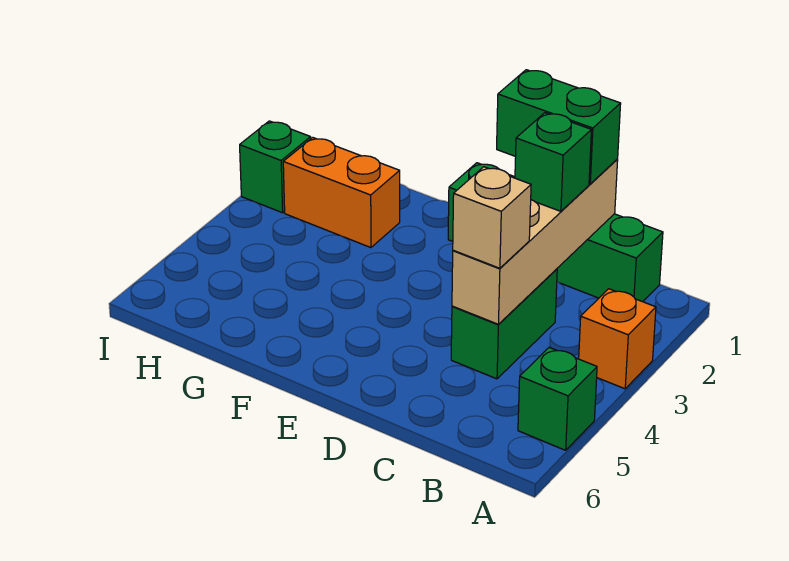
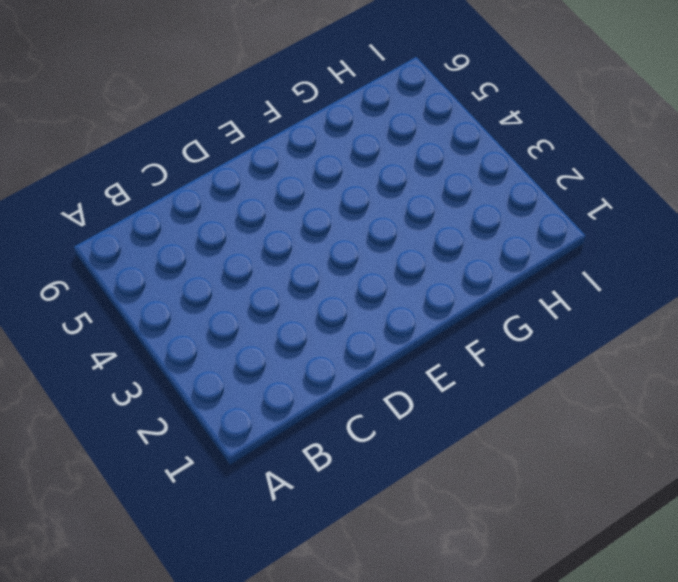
none -> orange 1x1 brick [579,289,656,389]
none -> green 1x1 brick [518,347,597,450]

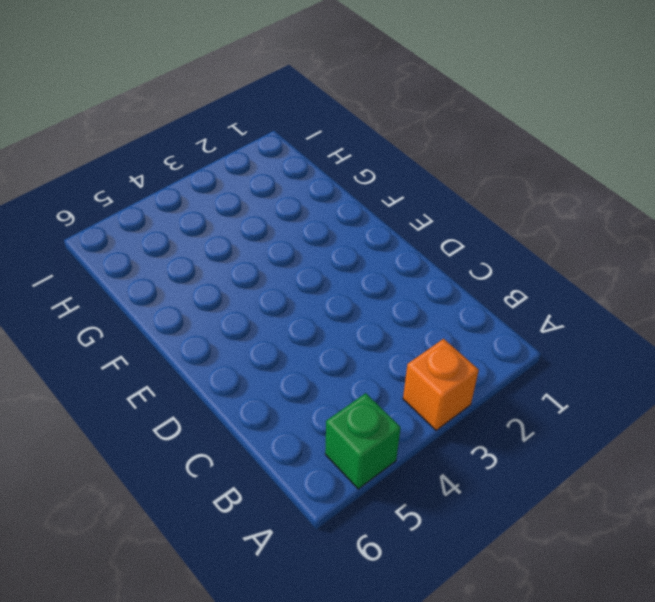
none -> green 1x4 brick [448,163,663,302]
none -> green 1x2 brick [451,269,557,379]

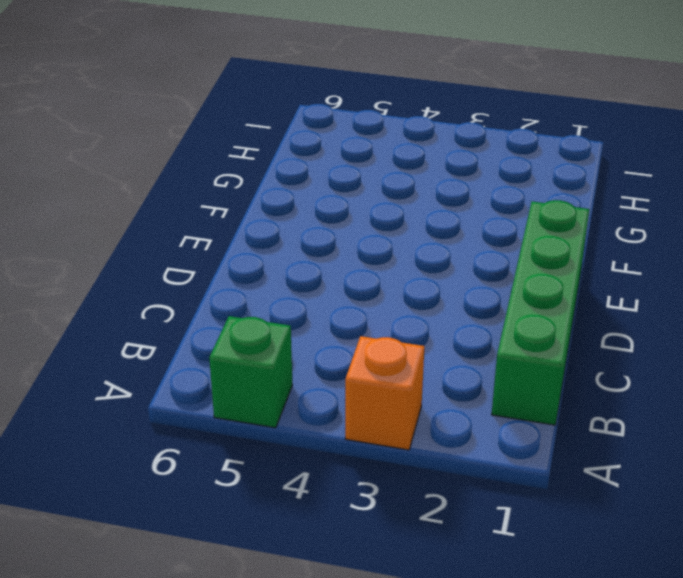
none -> green 1x2 brick [451,269,557,379]
none -> orange 1x2 brick [283,138,400,248]

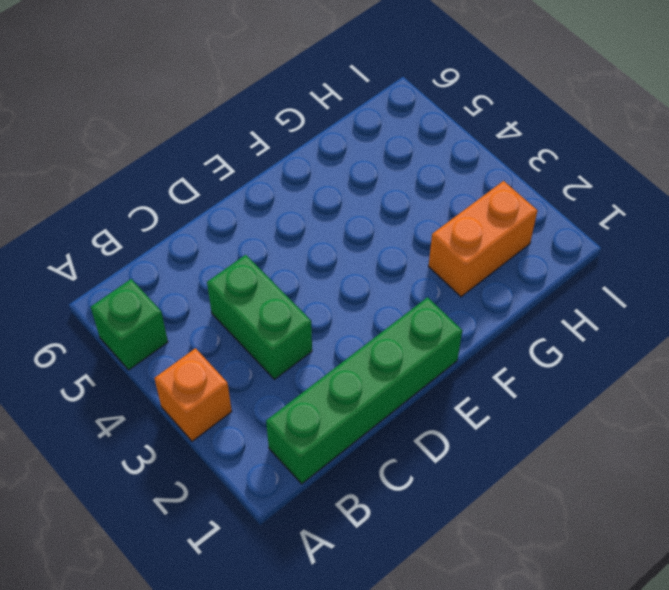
none -> green 1x1 brick [240,121,311,213]
none -> tan 1x4 brick [452,159,618,324]

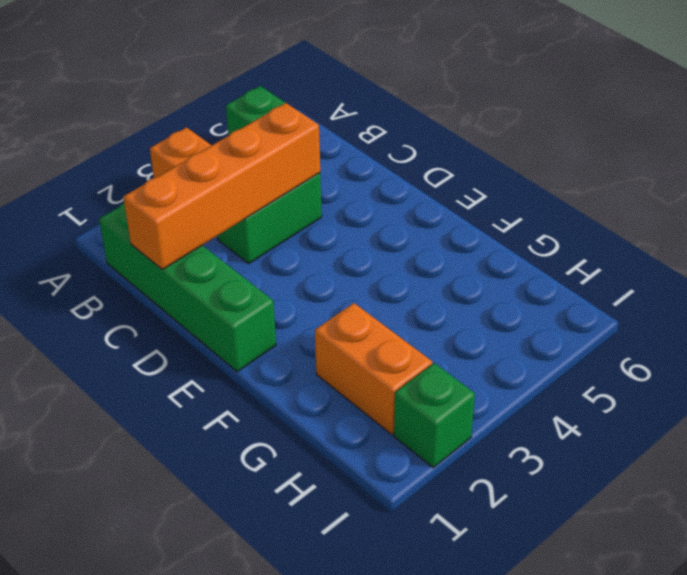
orange 1x4 brick [123,103,320,269] -> tan 1x4 brick [452,159,618,324]
none -> green 1x2 brick [497,70,621,184]
none -> green 1x1 brick [515,113,591,211]

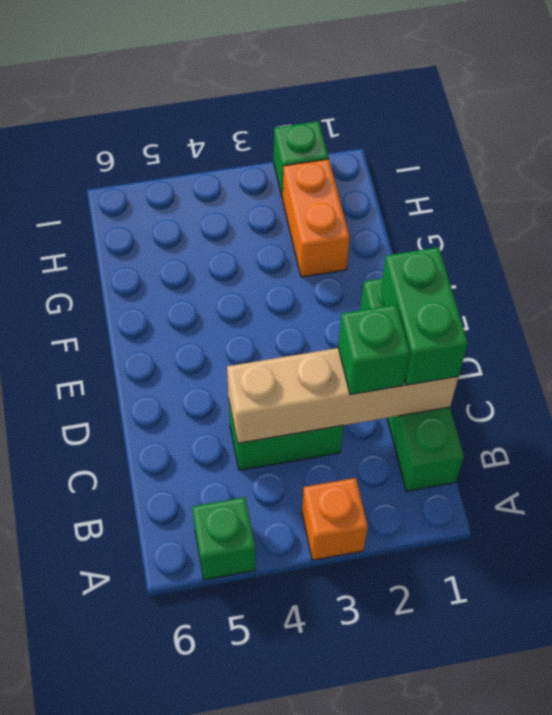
none -> tan 1x1 brick [453,167,531,268]

